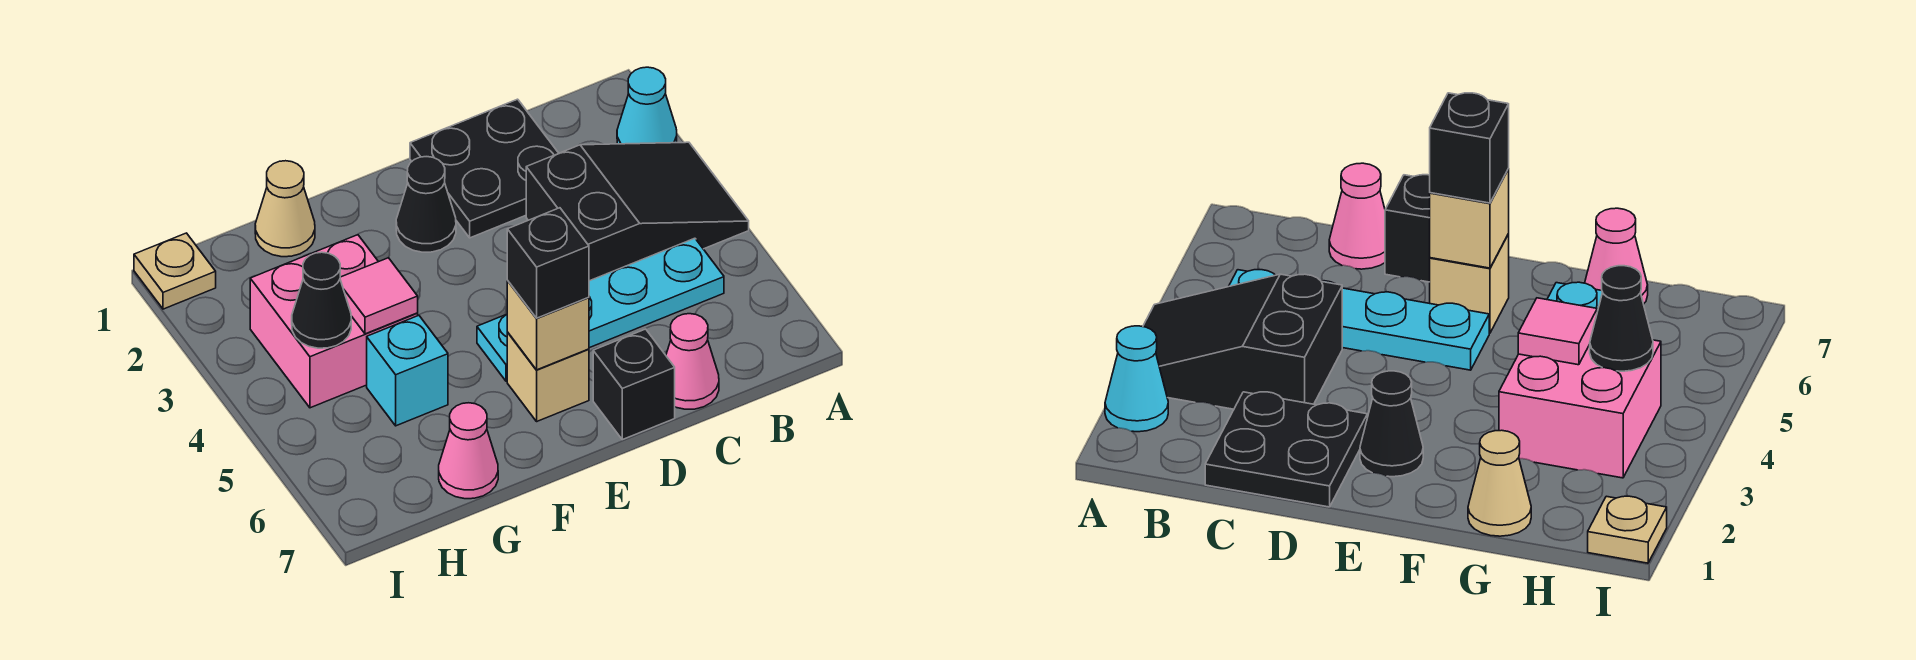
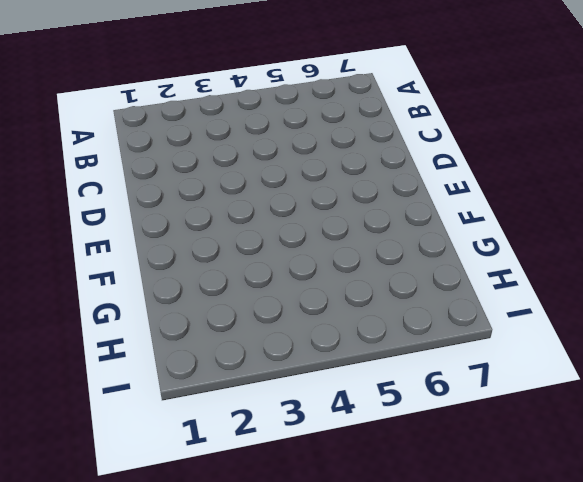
none -> cyan 1x1 cone [617,67,677,144]
none -> black 2x3 slope [526,142,749,281]
none -> cyan 1x4 plate [477,238,724,381]

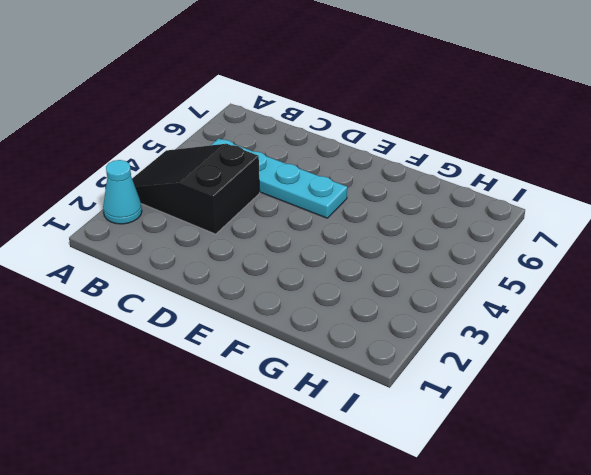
none -> black 2x2 plate [410,99,559,238]
none -> pink 1x1 cone [666,314,719,409]
none -> black 1x1 brick [593,329,675,440]

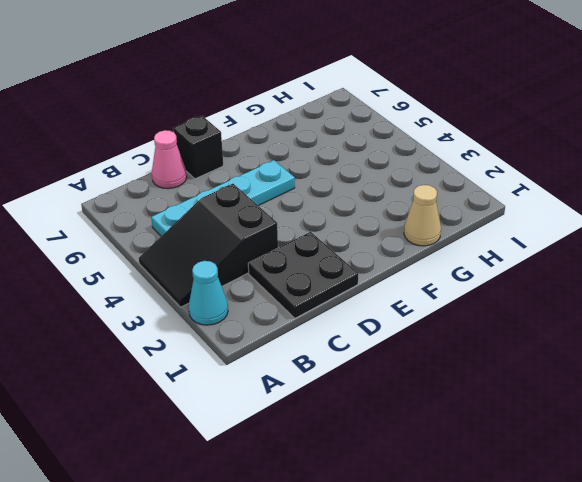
none -> black 1x1 cone [396,157,456,252]
none -> tan 1x1 brick [507,333,589,421]
none -> pink 2x2 brick [250,235,418,408]

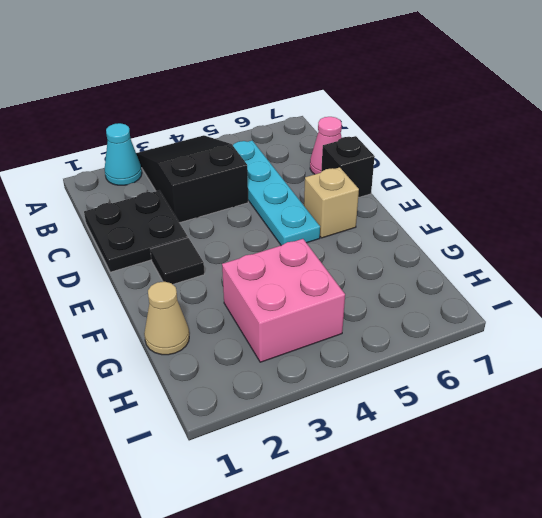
black 1x1 tile [150,238,204,284] -> black 1x1 cone [396,157,456,252]
none -> cyan 1x1 brick [367,315,448,426]
none -> pink 1x1 cone [439,403,498,499]
none -> tan 1x1 plate [134,233,216,309]

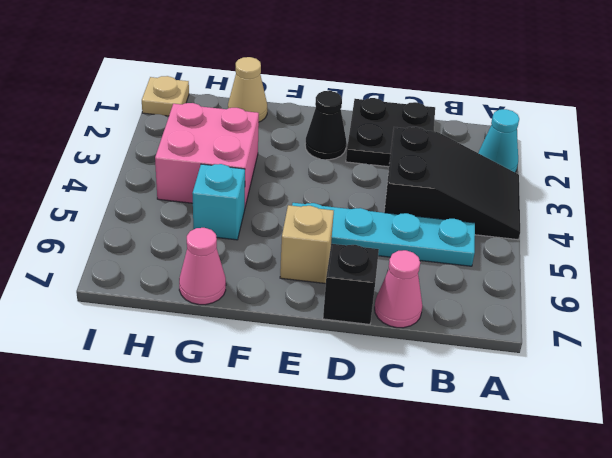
none -> tan 1x1 brick [507,281,589,370]
none -> pink 1x1 tile [340,258,418,334]
none -> black 1x1 cone [292,252,351,348]

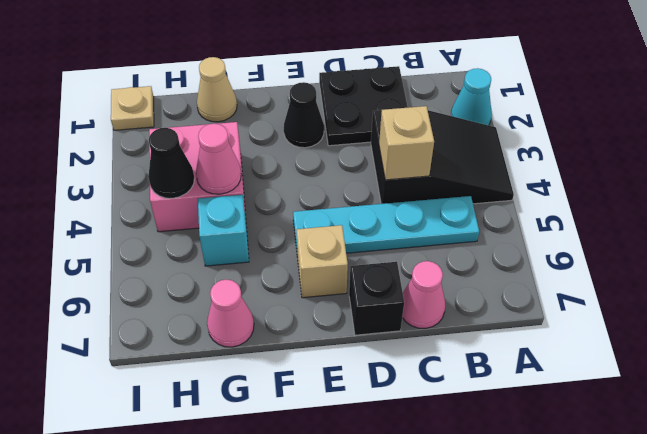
tan 1x1 brick [379,106,434,180] -> tan 1x1 brick moved to [507,281,589,370]
pink 1x1 cone [196,124,241,194] -> pink 1x1 tile [340,258,418,334]
none -> black 1x1 brick [507,208,589,318]

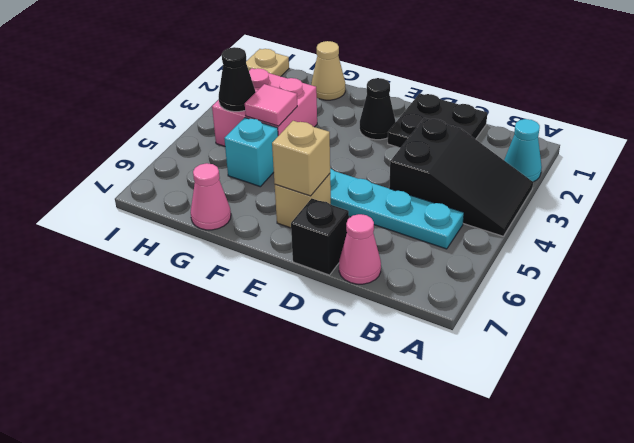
none -> black 1x1 brick [507,208,589,318]

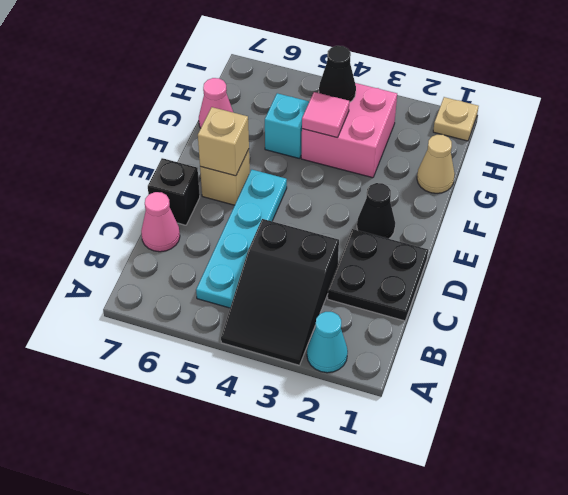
none -> black 1x1 brick [507,208,589,318]

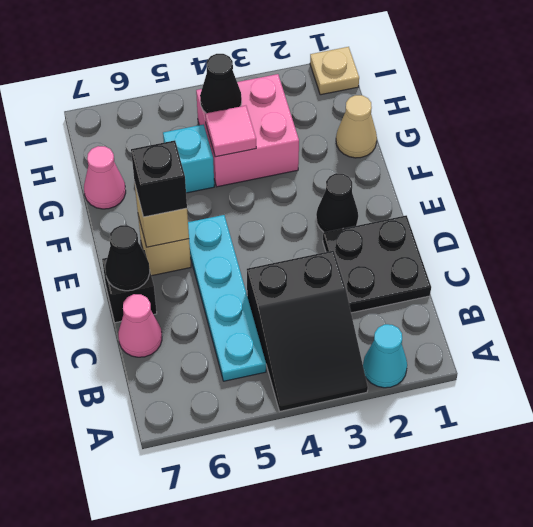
black 1x1 cone [105,225,150,291] -> none

